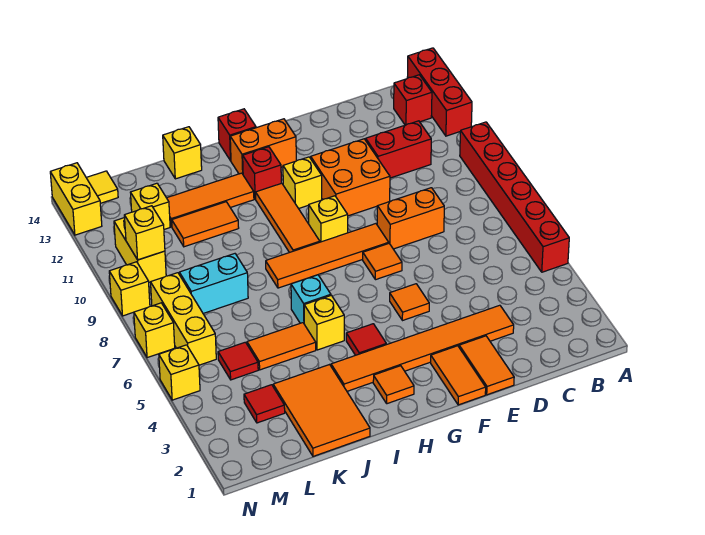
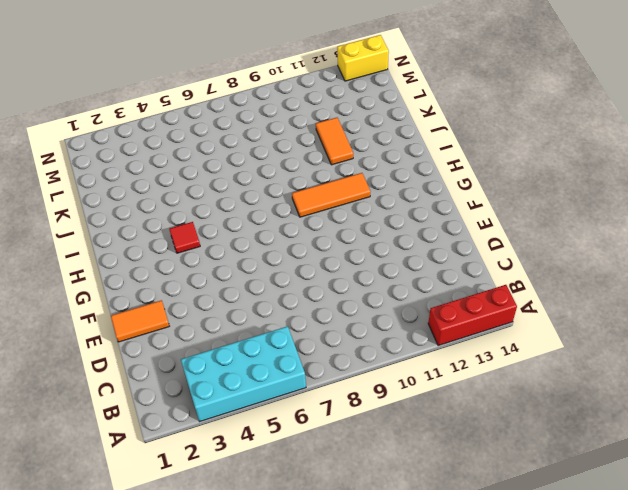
cyan 2x4 brick [181,326,306,422] -> red 1x6 brick [460,122,569,272]
none -> red 1x1 brick [394,75,432,125]
none -> red 1x2 brick [366,121,431,178]
none -> orange 1x6 tile [331,305,514,391]
none -> orange 1x2 brick [377,188,444,249]

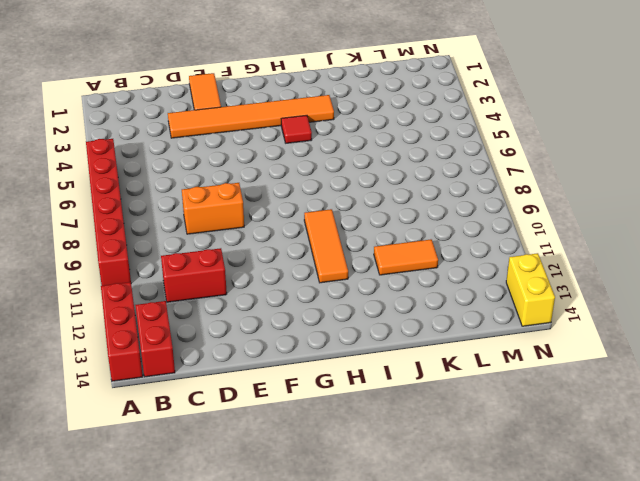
red 1x2 brick [135,301,175,377] -> red 1x1 brick [394,75,432,125]
none -> orange 2x2 brick [311,139,390,216]
none -> orange 1x2 tile [431,346,486,405]
none -> orange 1x1 tile [390,284,429,321]
none -> orange 1x1 tile [363,244,402,280]

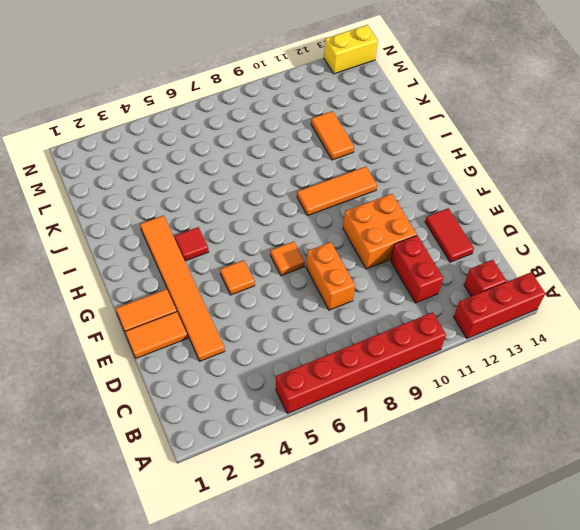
red 1x2 tile [425,208,474,262] -> none
none -> orange 1x4 tile [266,224,389,288]
none -> yellow 1x1 brick [309,196,348,242]
none -> yellow 1x1 brick [283,157,322,209]
none -> orange 1x2 brick [230,119,296,174]

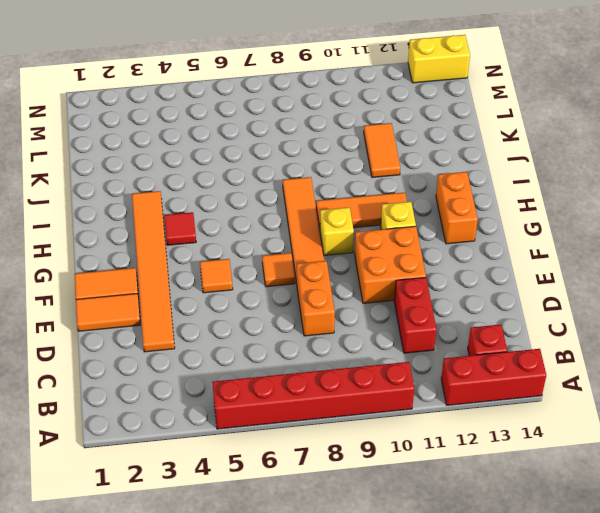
none -> orange 1x1 tile [373,366,414,404]
none -> red 1x1 brick [243,147,281,199]
none -> red 1x1 brick [218,109,256,161]
none -> yellow 1x1 brick [304,295,344,350]

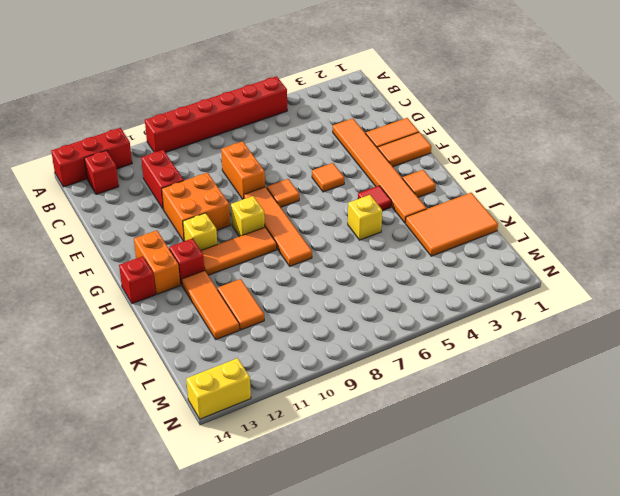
none -> cyan 1x1 brick [291,275,331,323]
none -> orange 1x2 tile [247,323,316,370]
none -> yellow 1x1 brick [163,127,202,179]
none -> cyan 1x2 brick [179,254,248,313]

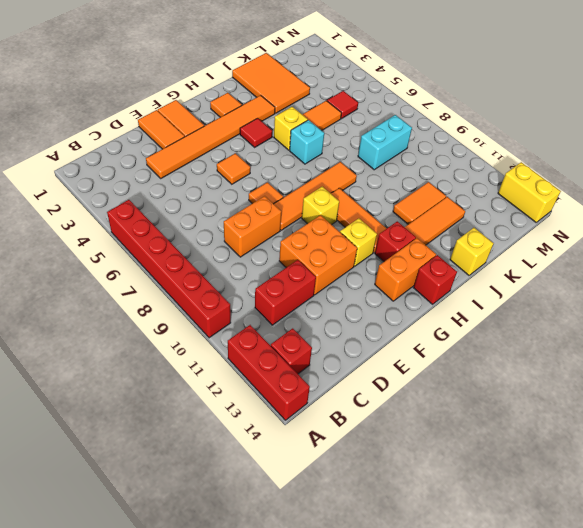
none -> red 1x1 tile [244,385,285,423]
none -> yellow 1x1 brick [130,183,170,229]
none -> yellow 1x3 brick [151,273,216,365]
none -> yellow 1x2 brick [114,218,166,282]

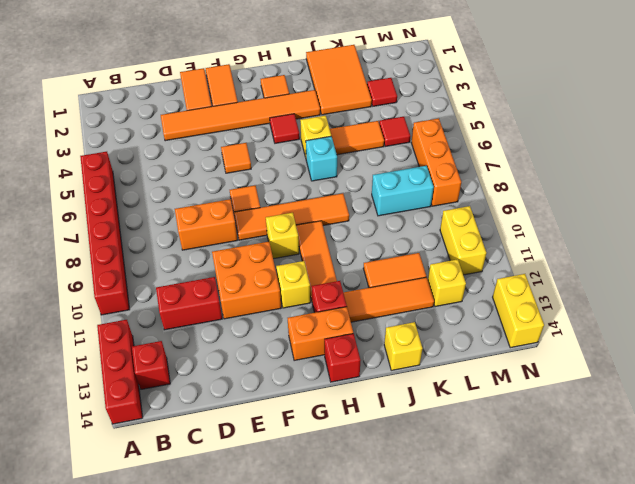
orange 1x3 brick [411,118,461,206] -> yellow 1x3 brick [151,273,216,365]
none -> yellow 1x1 tile [86,171,118,203]
none -> yellow 1x1 brick [159,345,200,400]
none -> yellow 1x1 brick [134,303,175,358]
none -> yellow 1x1 brick [109,262,150,316]

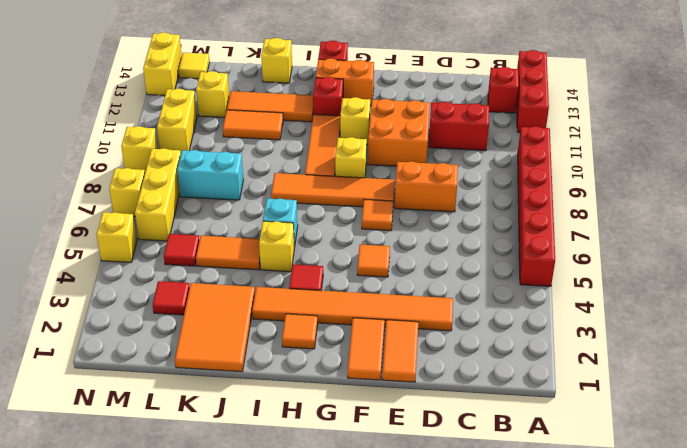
none -> yellow 1x1 brick [124,206,165,260]

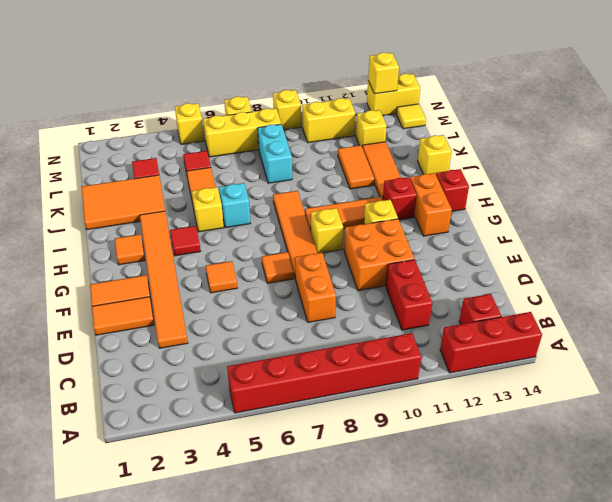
yellow 1x1 brick [368,52,399,94] -> yellow 1x1 brick moved to [124,206,165,260]

